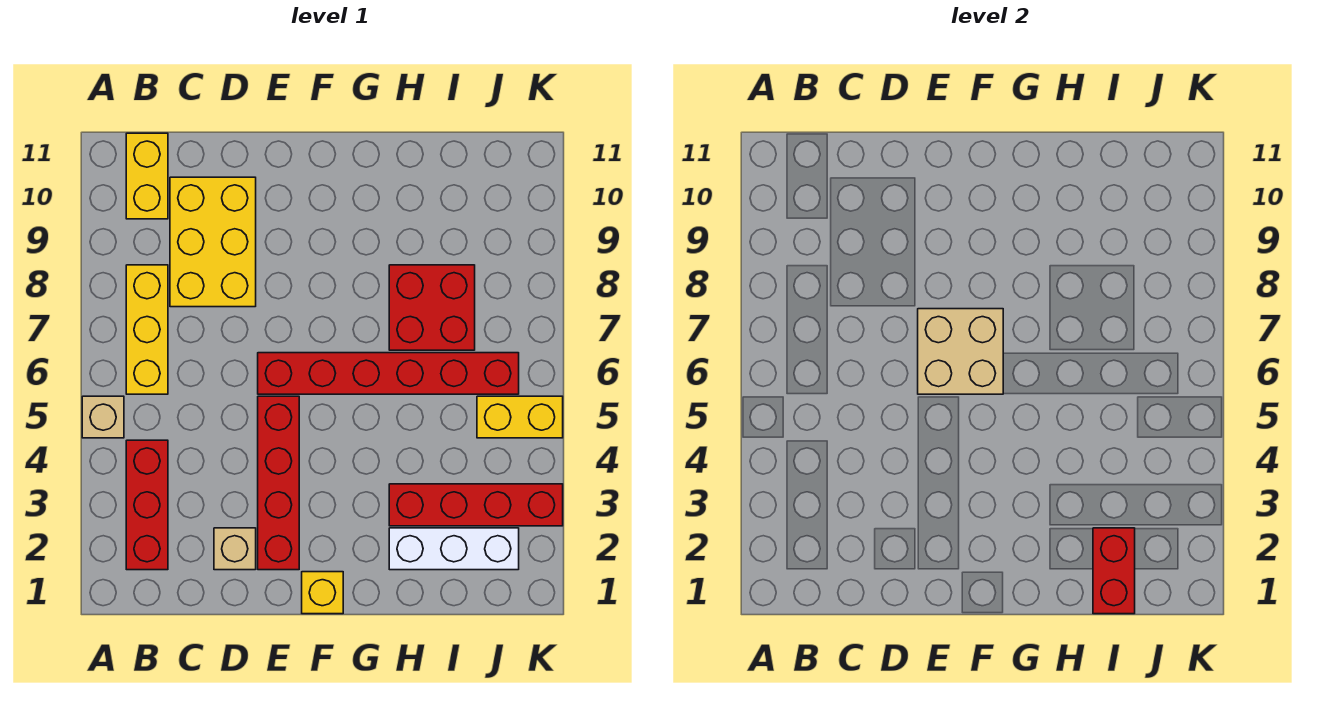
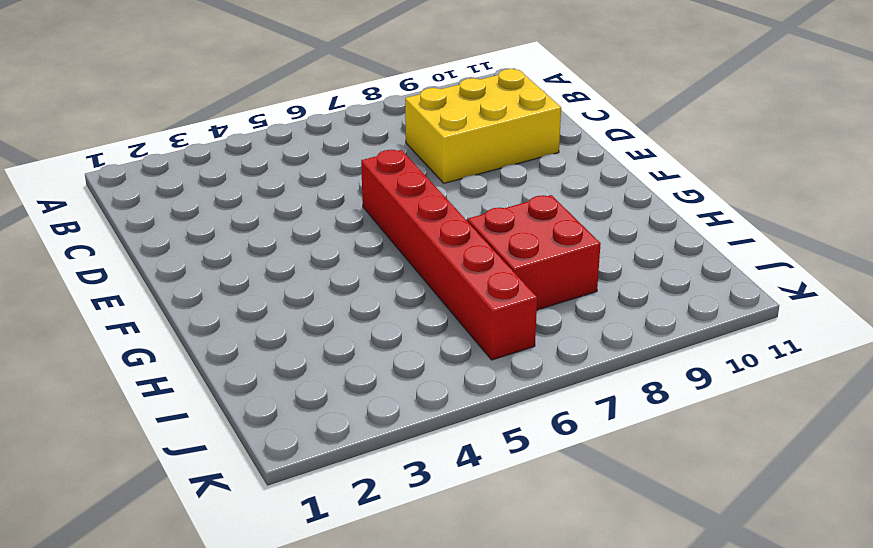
none -> tan 1x1 brick [82,396,124,438]
none -> red 1x3 brick [126,440,168,570]
none -> yellow 1x3 brick [126,265,168,394]

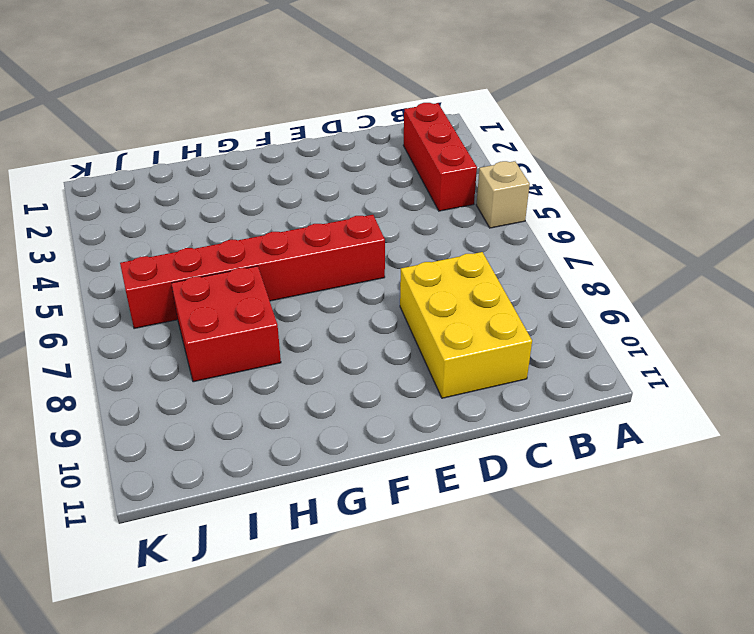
none -> yellow 1x3 brick [126,265,168,394]
none -> yellow 1x2 brick [126,133,168,219]
none -> tan 1x1 brick [214,528,256,570]

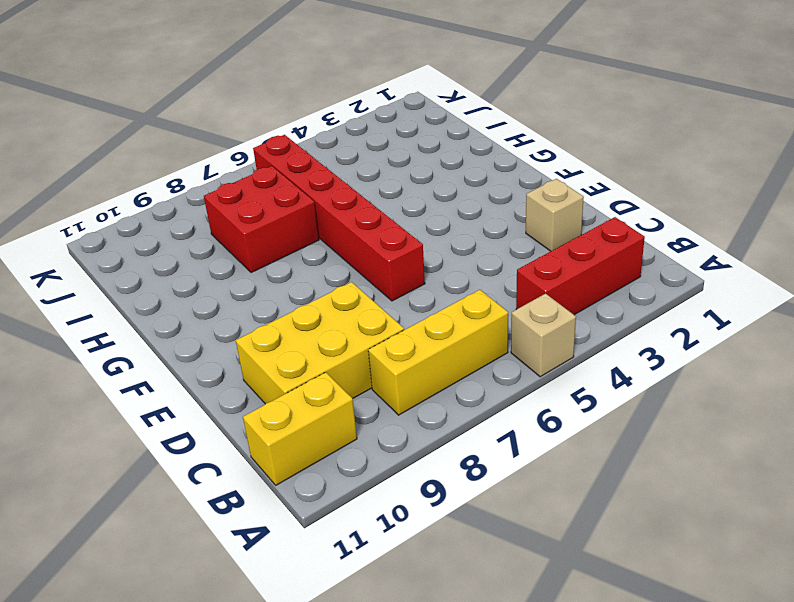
none -> red 1x4 brick [258,396,299,570]
none -> yellow 1x1 brick [302,572,343,614]
none -> white 1x3 brick [389,528,519,570]

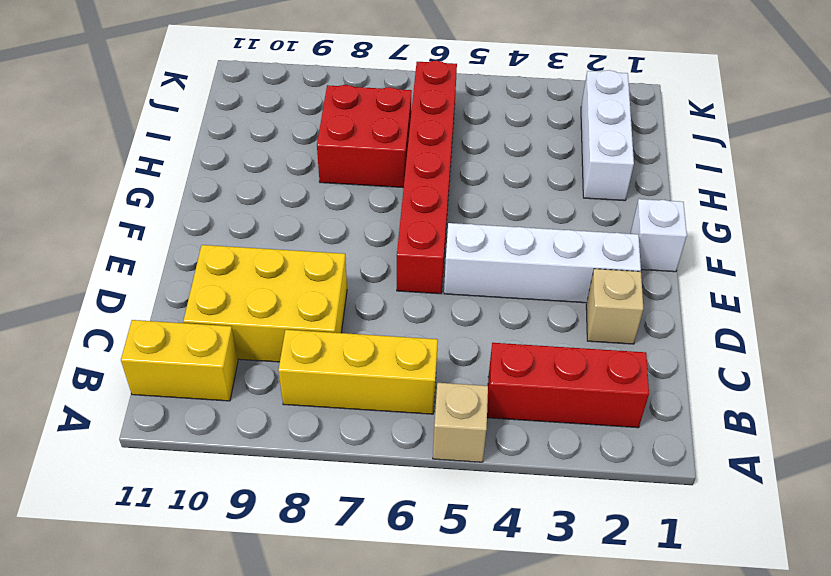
white 1x4 brick [444,223,641,303] -> red 1x4 brick [258,396,299,570]
white 1x1 brick [630,199,687,272] -> yellow 1x1 brick [302,572,343,614]
none -> red 1x4 brick [389,484,563,526]
none -> yellow 1x2 brick [477,396,563,438]
none -> tan 2x2 brick [918,309,1003,394]

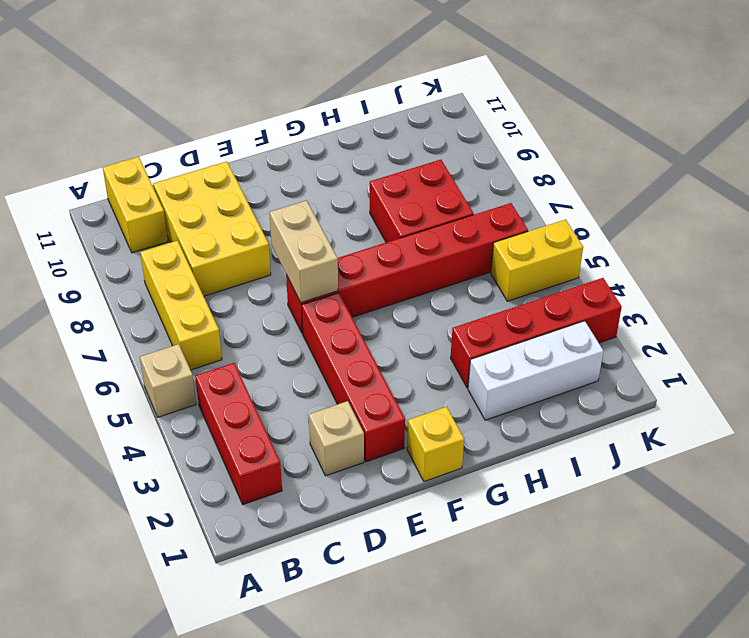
tan 1x2 brick [269,200,338,303] -> tan 2x2 brick [918,309,1003,394]
none -> red 1x2 brick [1093,528,1135,614]

